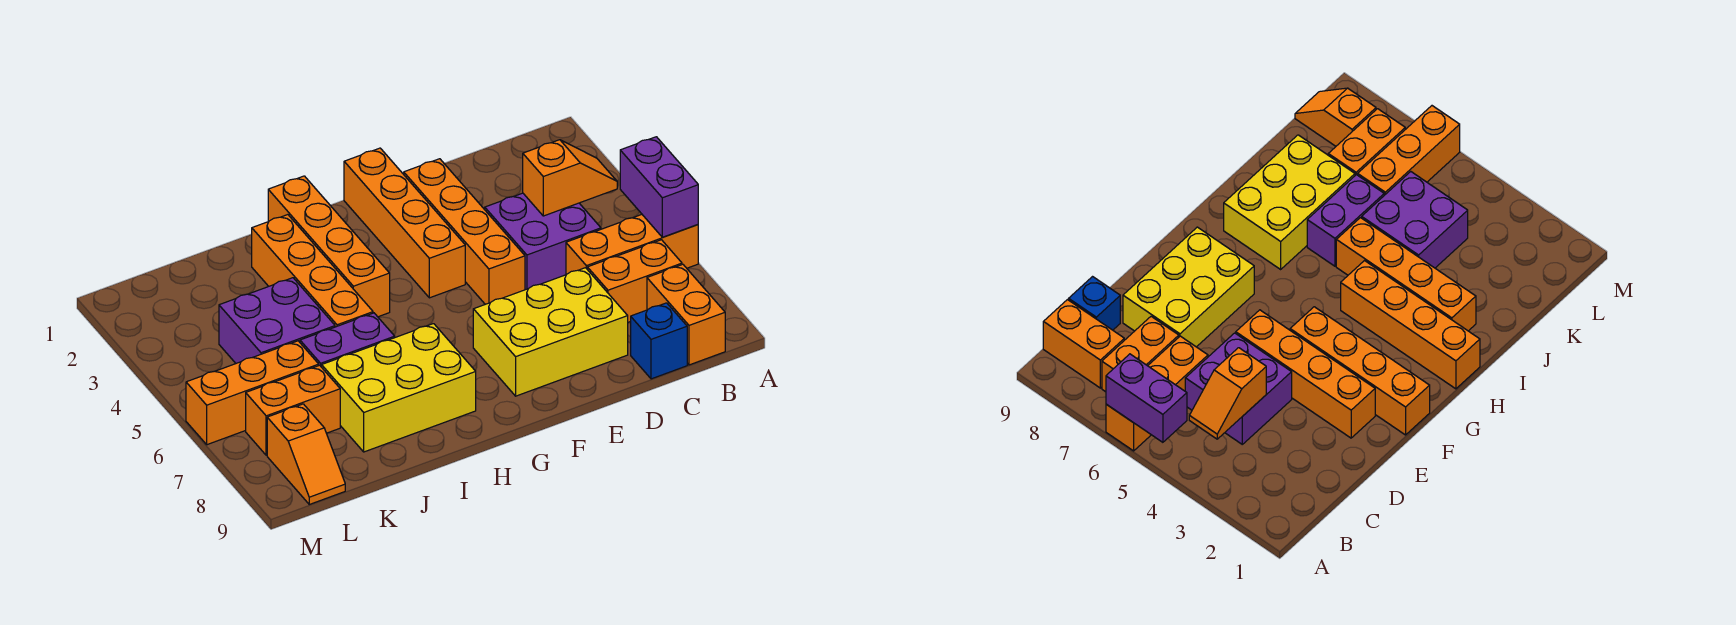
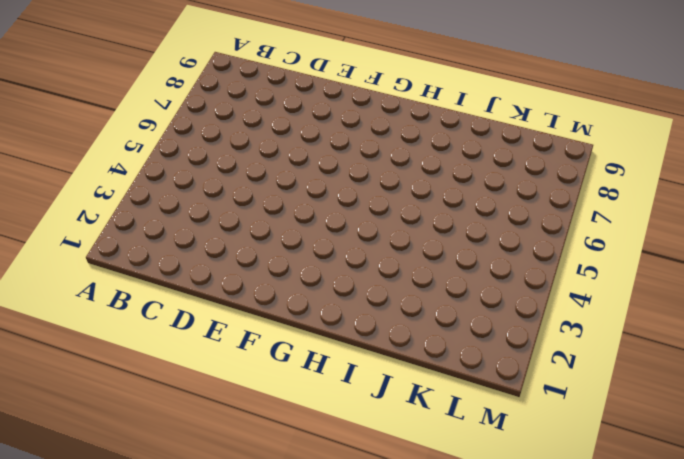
none -> orange 1x3 brick [566,215,698,275]
none -> orange 1x2 brick [587,240,682,322]
none -> orange 1x2 brick [647,264,725,365]

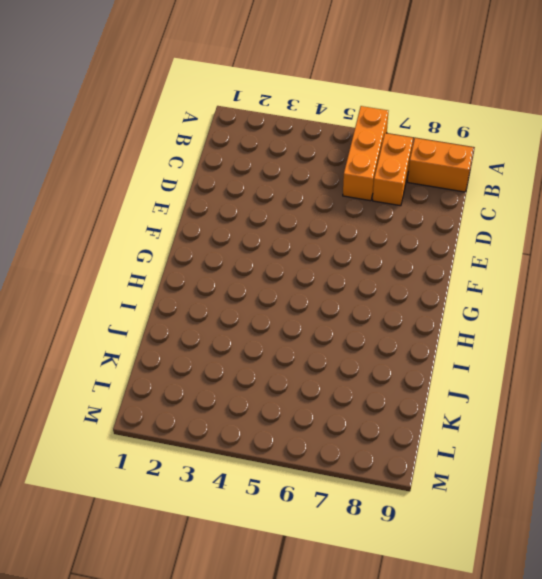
none -> purple 2x2 brick [485,193,601,290]
none -> blue 1x1 brick [631,303,687,379]
none -> yellow 2x3 brick [473,268,628,396]

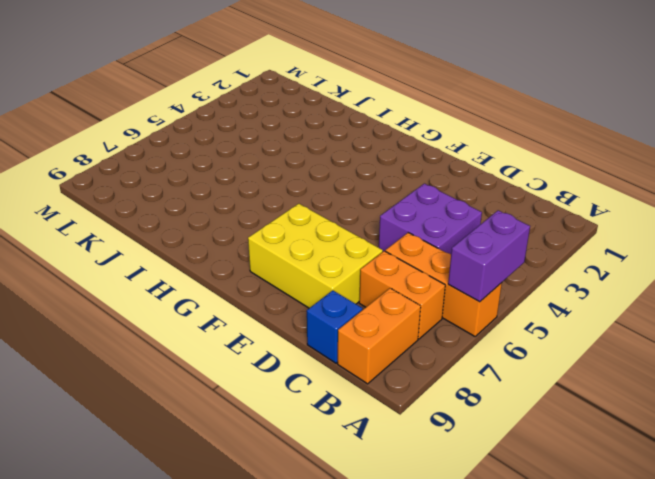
none -> orange 1x4 brick [404,159,525,304]
none -> orange 1x4 brick [344,148,465,298]
none -> orange 1x4 brick [268,176,390,317]

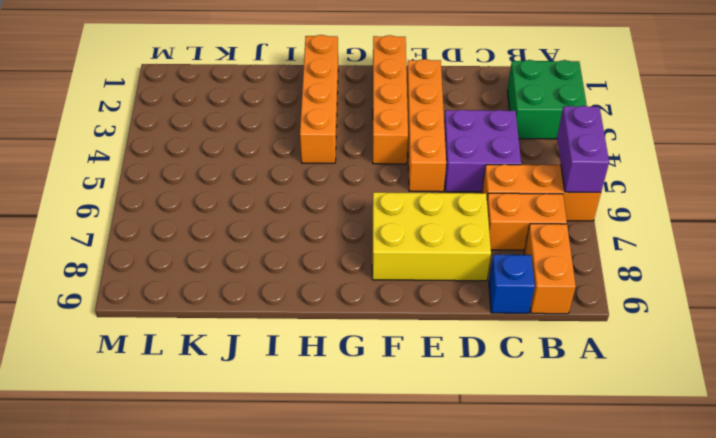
green 2x2 brick [507,60,587,139] -> none
none -> yellow 2x3 brick [322,324,476,452]
none -> orange 1x4 brick [252,215,373,327]
none -> purple 1x2 brick [300,313,395,367]

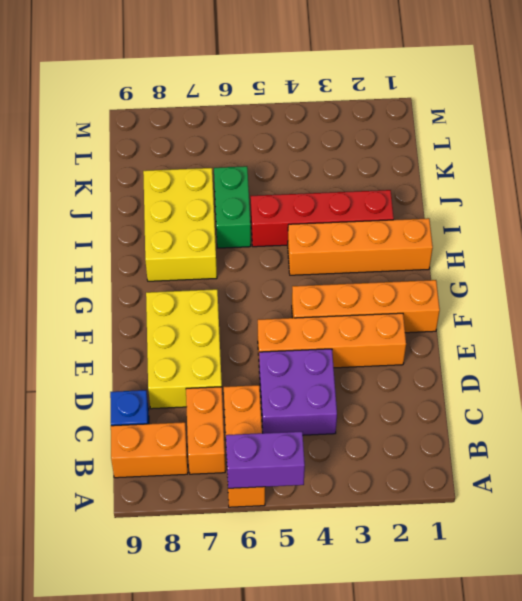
red 1x4 brick [251,190,394,247] -> orange 1x4 brick [252,215,373,327]
green 1x2 brick [214,166,251,248] -> purple 1x2 brick [300,313,395,367]
none -> purple 2x2 brick [219,278,335,363]
none -> orange 1x3 brick [186,341,319,445]
none -> orange 1x2 brick [246,365,340,455]

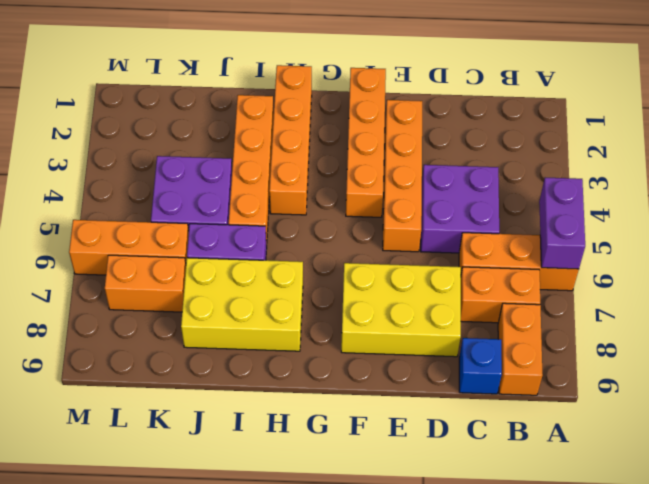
none -> orange 1x2 slope [267,404,345,504]
none -> orange 1x2 slope [523,140,617,216]

